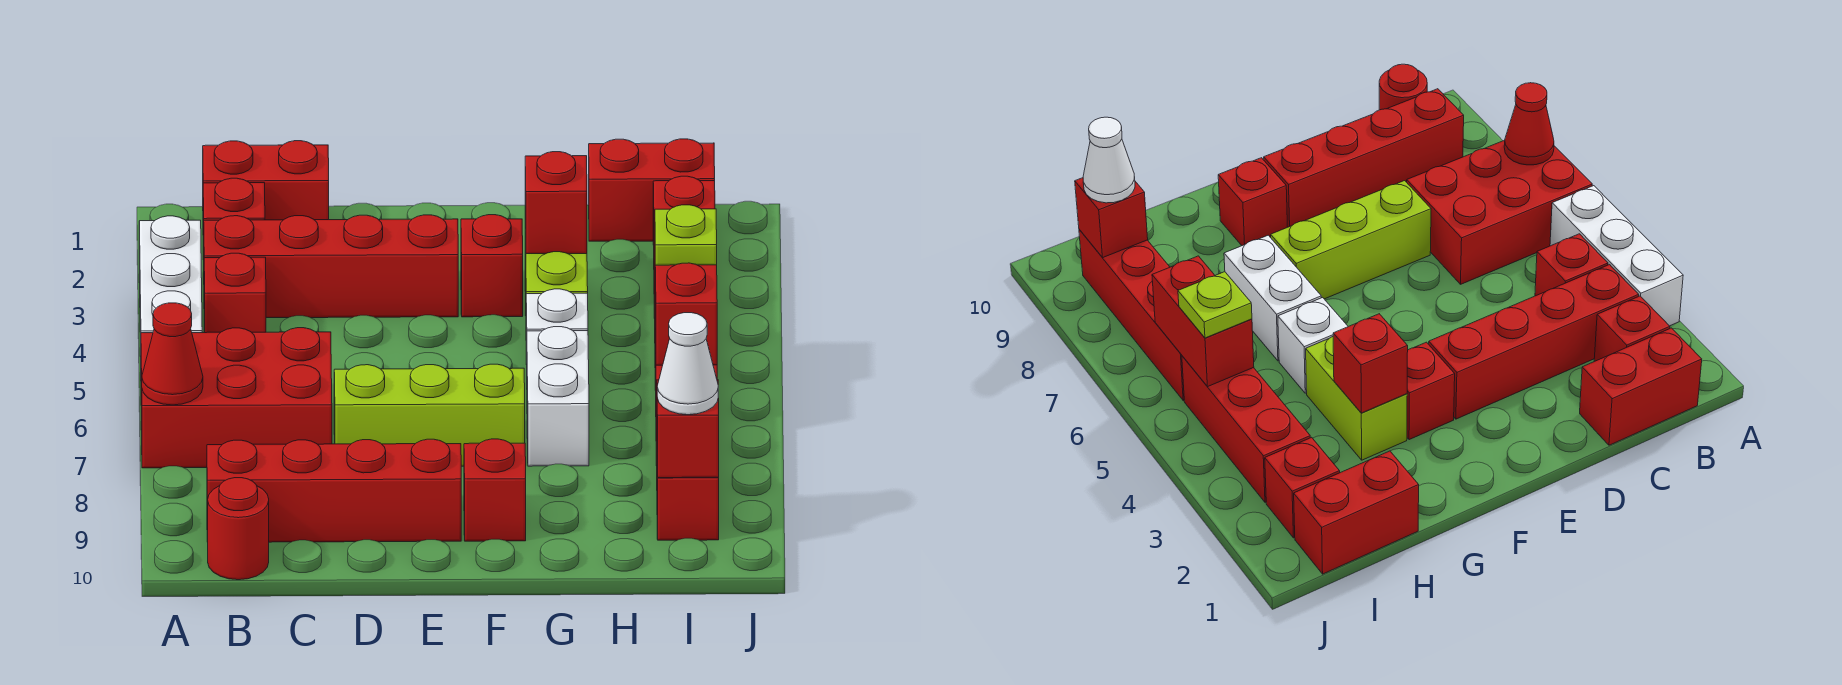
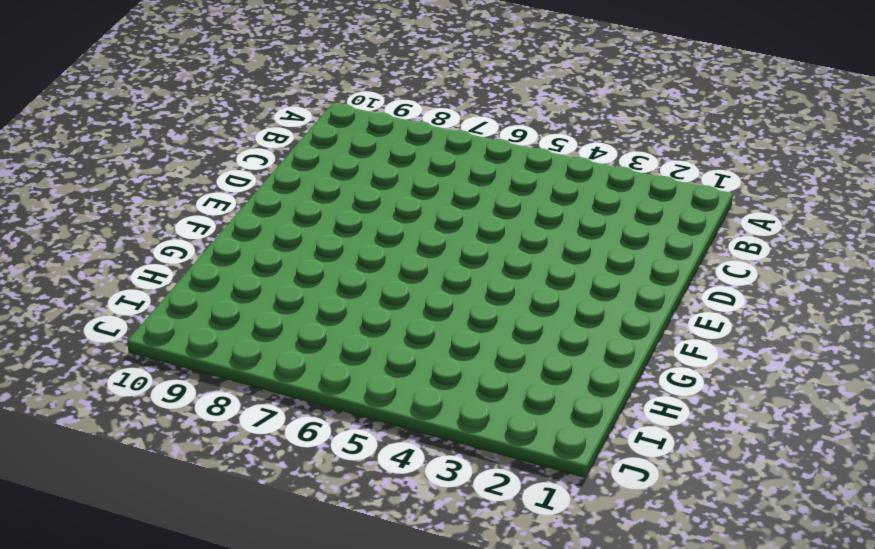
none -> white 1x3 brick [139,216,202,357]
none -> red 2x3 brick [141,328,332,468]
none -> red 1x2 brick [203,141,329,220]

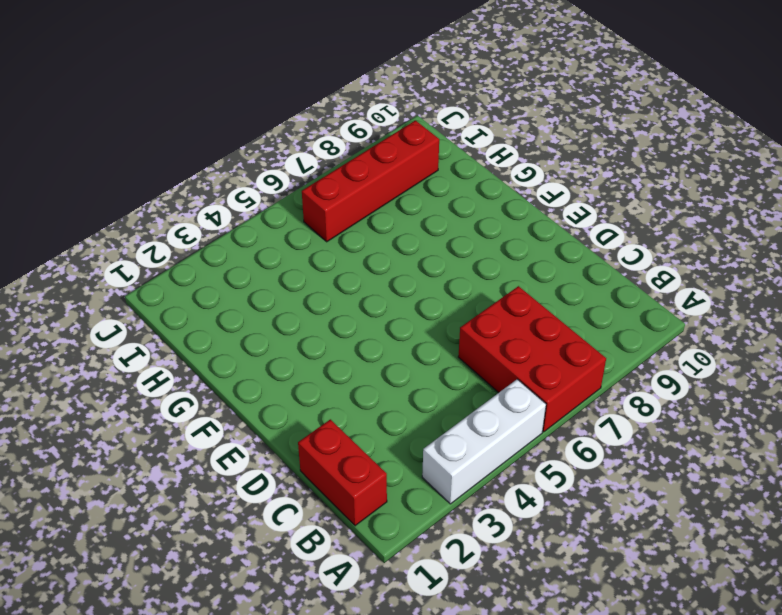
none -> red 1x1 brick [203,178,265,260]
none -> red 1x4 brick [204,215,458,318]
none -> red 1x1 brick [204,253,266,333]

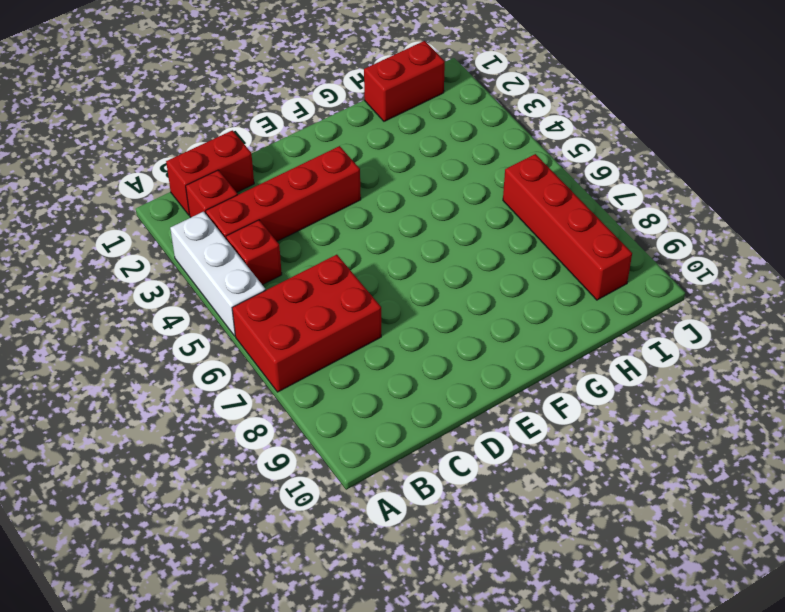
none -> red 1x4 brick [207,439,461,542]
none -> red 1x1 round brick [208,478,269,580]
none -> lime 1x3 brick [334,364,525,466]

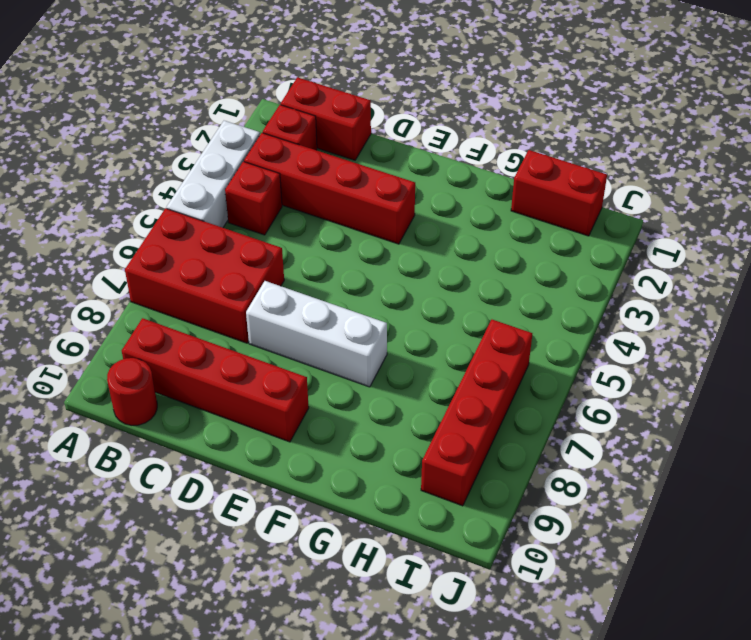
white 1x3 brick [246,281,387,387] -> lime 1x3 brick [334,364,525,466]
none -> red 1x1 brick [461,215,523,317]
none -> red 1x1 brick [464,439,526,541]
none -> lime 1x2 brick [525,230,588,294]

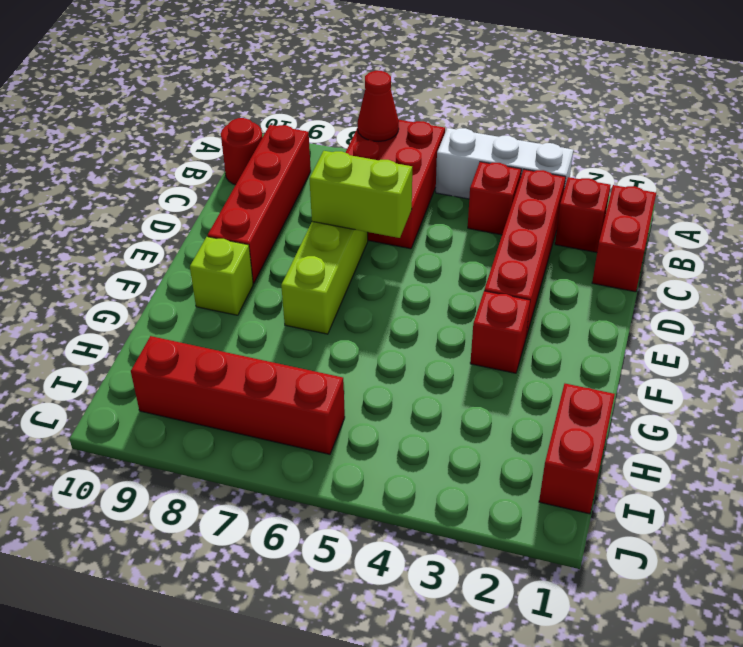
lime 1x2 brick [309,151,412,238] -> lime 1x2 brick moved to [525,230,588,294]
lime 1x1 brick [190,237,253,315] -> red 1x1 brick [464,439,526,541]
none -> white 1x1 brick [526,289,588,365]
none -> white 1x2 brick [527,327,589,466]
none -> red 1x1 brick [653,176,715,245]

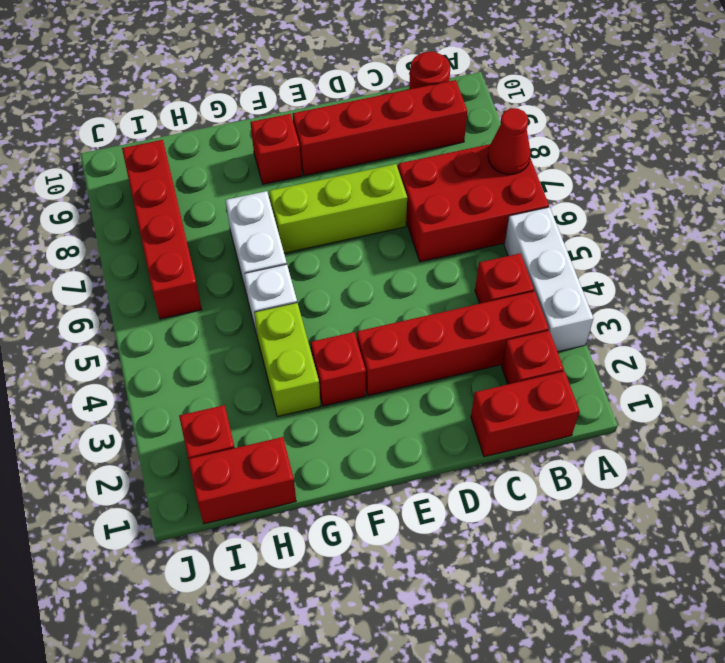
none -> red 1x3 brick [1182,356,1310,502]
none -> red 1x1 brick [525,152,587,254]
none -> red 1x2 brick [655,263,717,365]

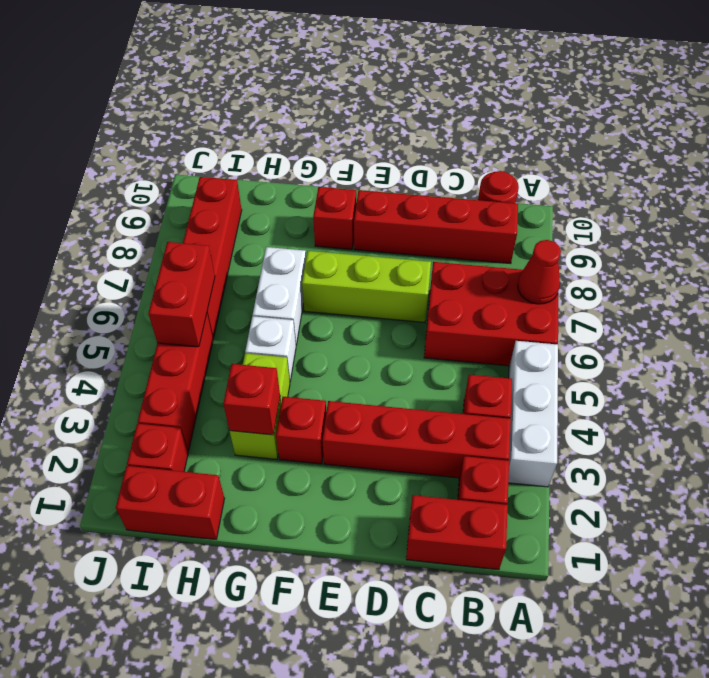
none -> red 1x1 brick [657,380,719,478]
none -> lime 1x1 plate [655,205,717,265]
none -> white 1x1 cone [657,313,718,415]

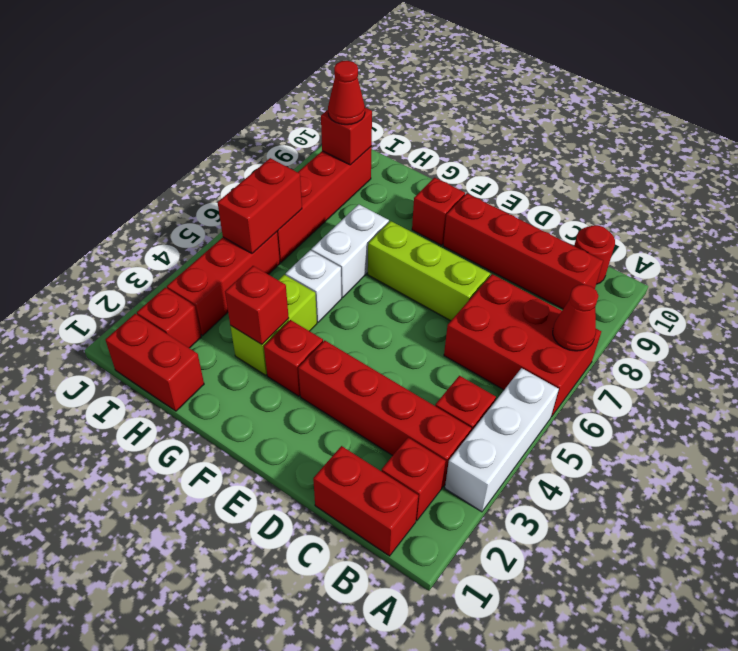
red 1x1 cone [328,61,365,125] -> white 1x1 cone [657,313,718,415]
none -> lime 1x1 plate [655,205,717,265]

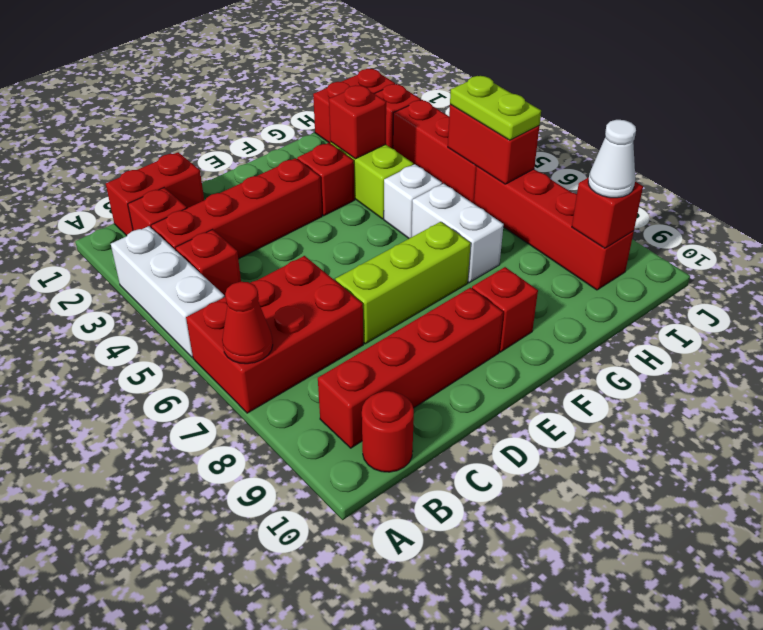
lime 1x2 plate [450,76,541,140] -> lime 1x1 plate [655,205,717,265]

